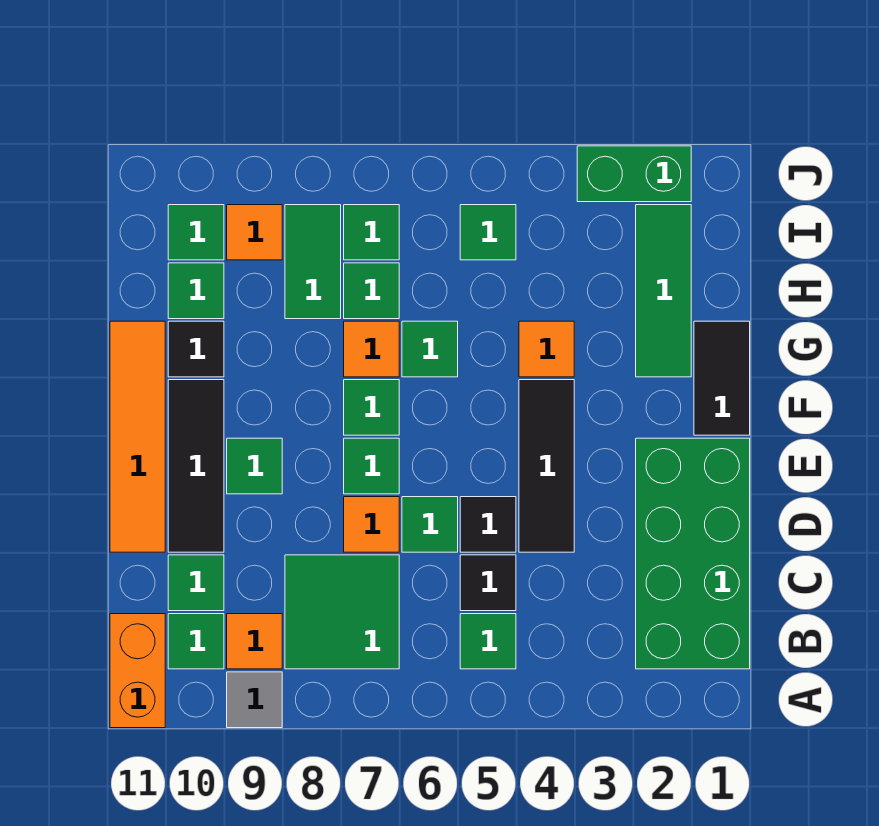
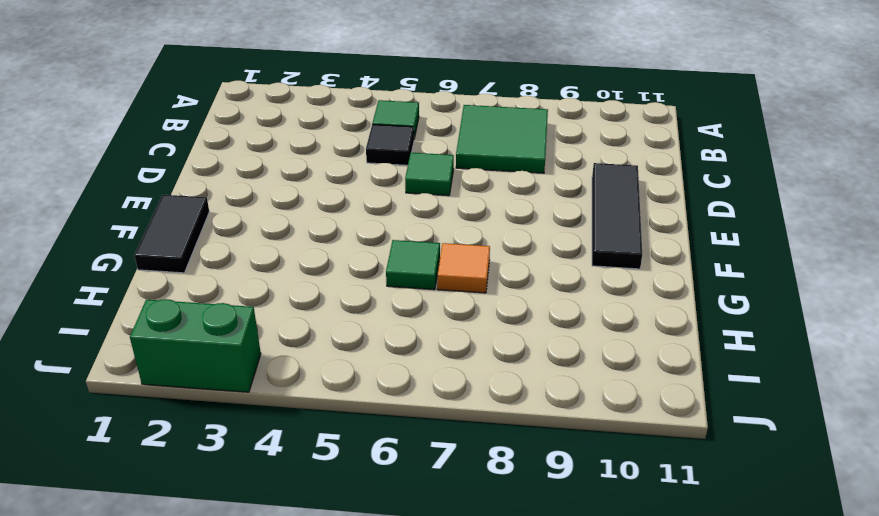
none -> grey 1x1 tile [227,672,282,728]
none -> orange 1x2 brick [110,614,165,728]
none -> green 2x4 brick [636,438,750,669]
none -> orange 1x1 tile [227,614,282,669]

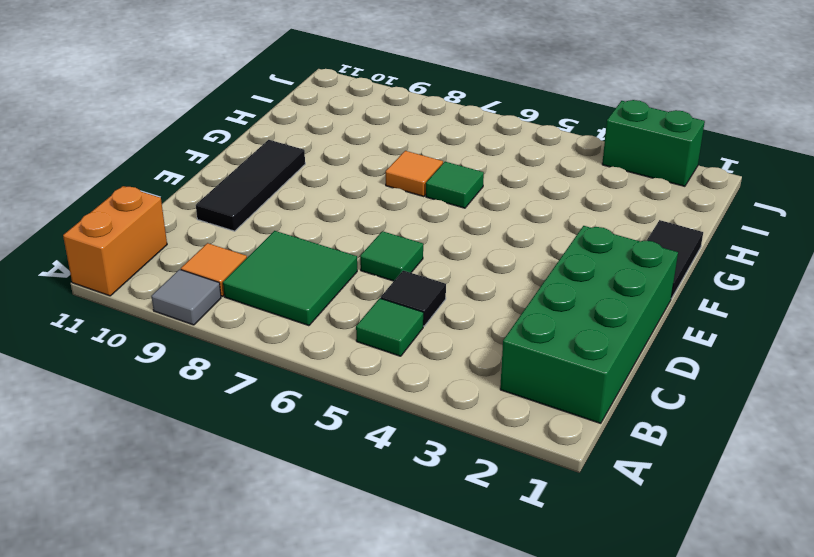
none -> green 1x1 tile [168,614,224,669]
none -> green 1x1 tile [168,555,224,611]
none -> black 1x3 tile [519,380,574,552]
none -> black 1x1 tile [460,497,516,552]

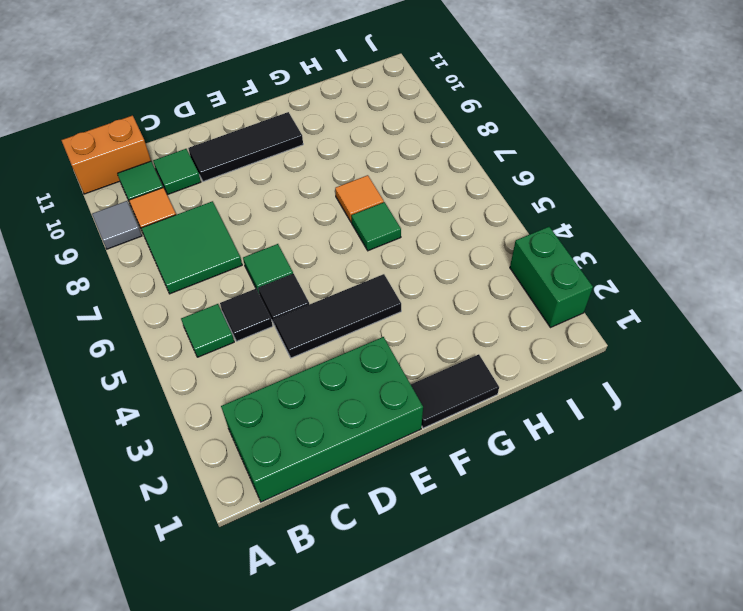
none -> orange 1x1 tile [344,497,399,552]
none -> orange 1x4 tile [110,321,165,552]
none -> green 1x1 tile [344,438,399,494]
none -> green 1x1 tile [227,438,282,494]

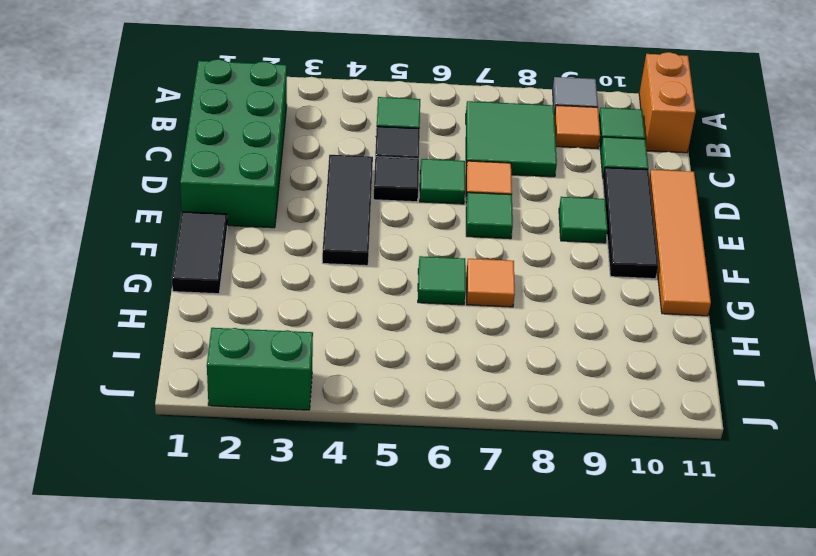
none -> green 1x1 tile [344,380,399,435]
none -> green 1x3 tile [636,205,691,377]
none -> orange 1x1 tile [519,321,574,377]
none -> black 1x1 tile [168,321,224,377]

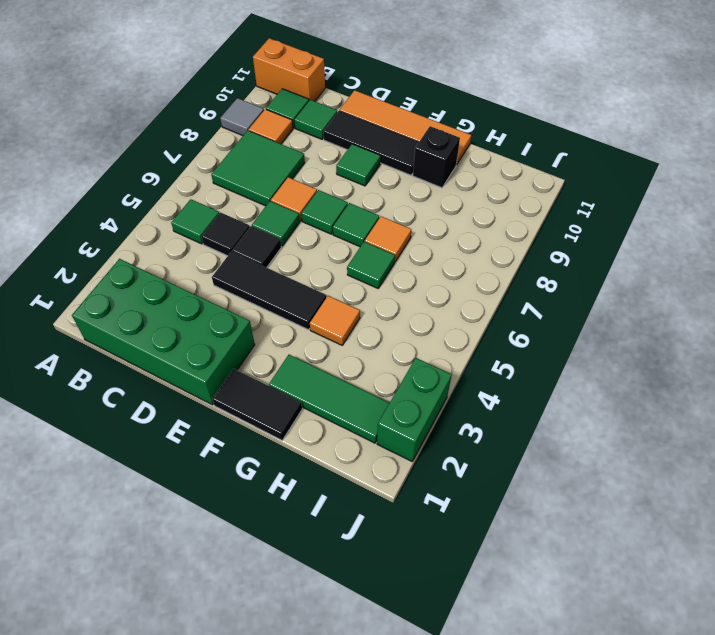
black 1x1 brick [413,126,460,188] -> black 1x1 tile [168,321,224,377]
none -> green 1x1 tile [344,263,399,319]
none -> green 1x2 tile [285,205,341,319]
none -> green 1x1 tile [168,263,224,319]
none -> green 1x1 tile [460,205,516,260]

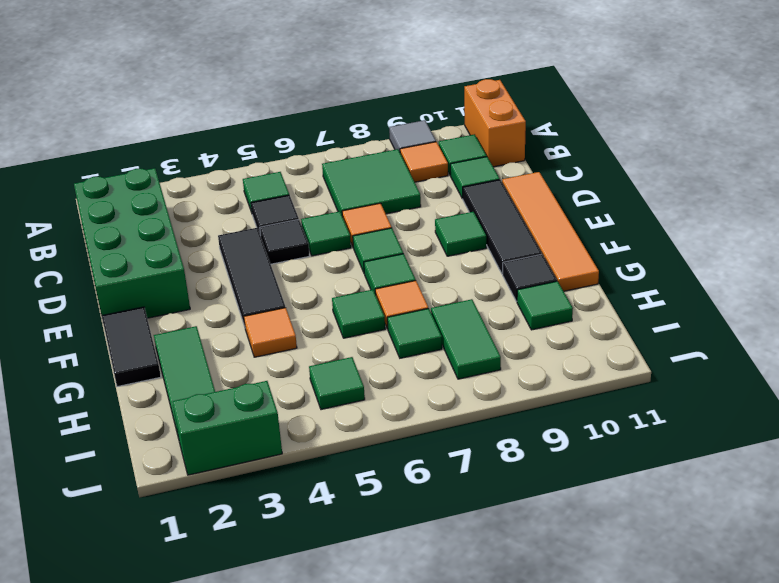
none -> green 1x1 tile [344,205,399,260]
none -> orange 1x1 tile [227,205,282,260]
none -> green 1x1 tile [168,205,224,260]

